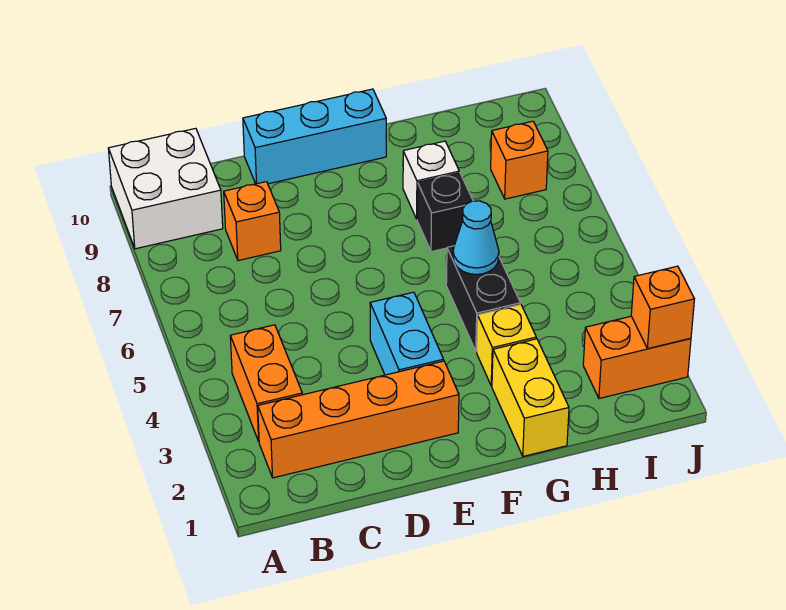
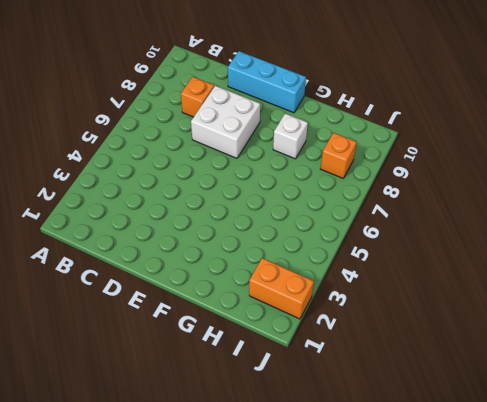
white 2x2 brick [191,86,260,158] -> white 2x2 brick moved to [108,128,223,249]
none -> orange 1x4 brick [258,361,459,478]
none -> orange 1x2 brick [230,325,302,441]
none -> cyan 1x2 brick [370,292,444,375]

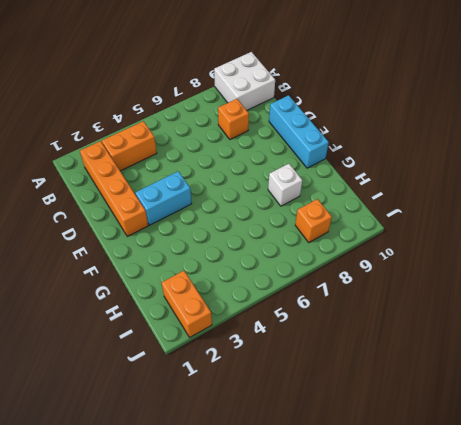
none -> yellow 1x2 brick [492,339,569,456]
none -> yellow 1x1 brick [477,305,536,386]
none -> black 1x2 brick [446,246,520,351]

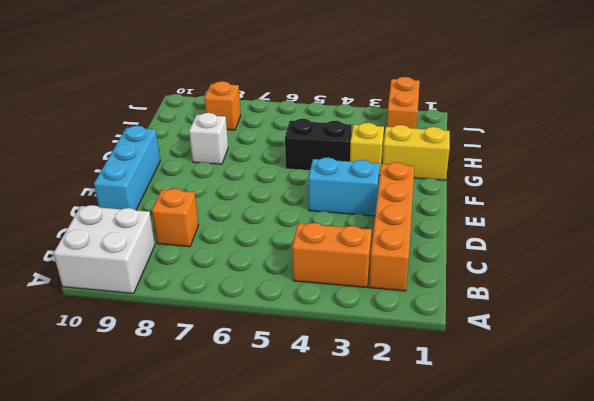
none -> black 1x1 brick [417,173,473,252]
none -> cyan 1x1 cone [453,201,499,274]
none -> orange 1x1 brick [631,266,694,349]

